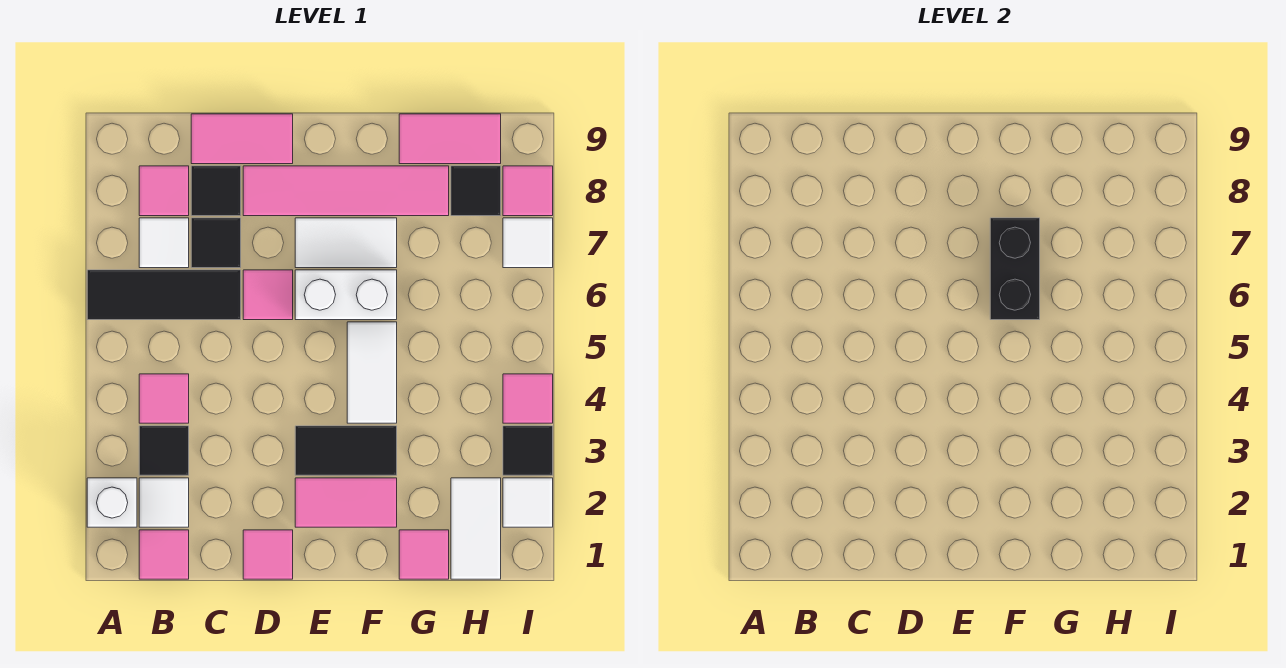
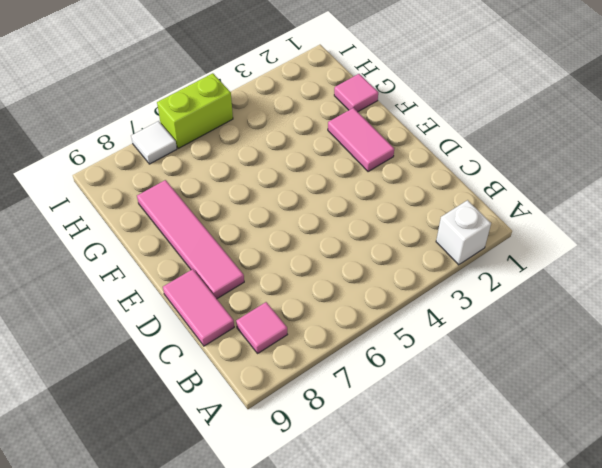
lime 1x2 brick [157,73,233,148] -> none
none -> black 1x3 tile [87,270,241,320]
none -> pink 1x1 tile [139,530,189,579]
none -> white 1x1 tile [139,478,189,527]

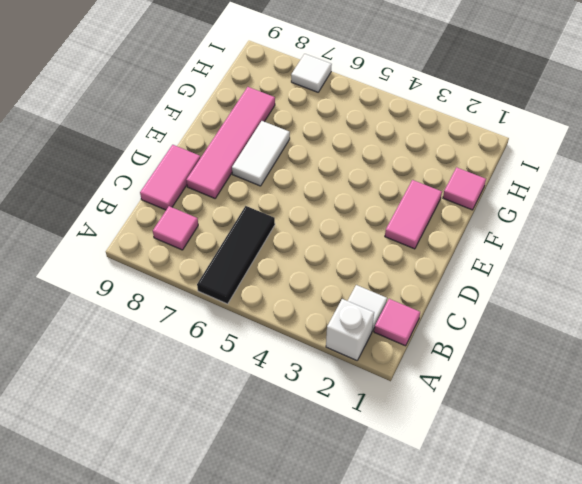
none -> black 1x1 tile [139,426,189,475]
none -> pink 1x1 tile [139,374,189,423]
none -> white 1x1 tile [139,218,189,268]

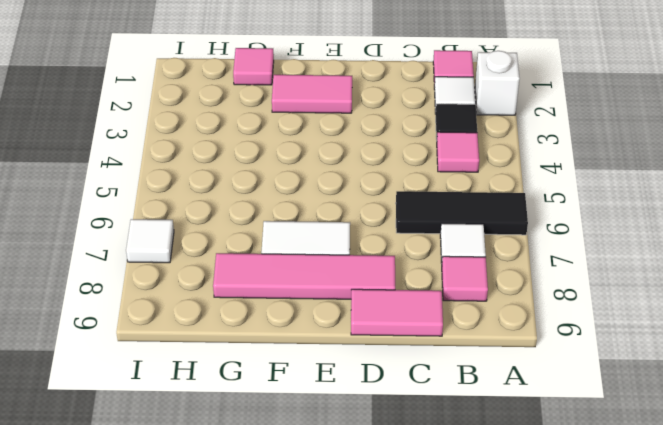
none -> black 1x1 tile [191,218,241,268]
none -> black 1x1 tile [191,166,241,216]
none -> pink 1x1 tile [243,530,293,579]

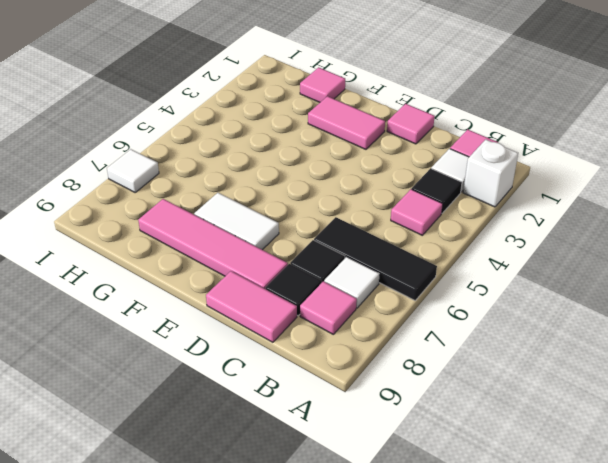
none -> pink 1x1 tile [243,270,293,320]
none -> black 1x2 tile [295,426,397,475]
none -> white 1x2 brick [295,270,397,320]

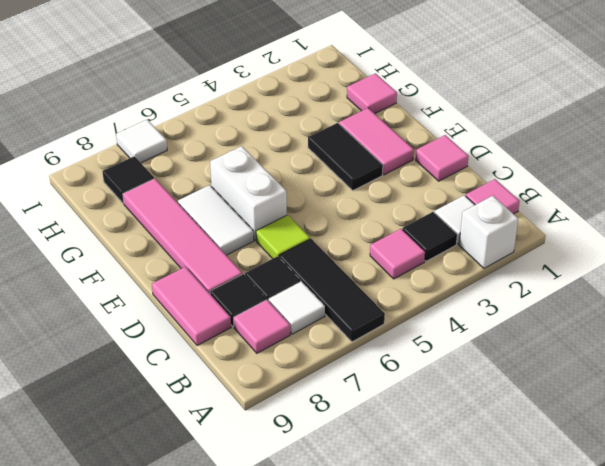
lime 1x1 tile [256,215,310,259] -> pink 1x1 tile [243,270,293,320]
none -> white 1x2 tile [347,322,397,423]
none -> pink 1x2 tile [399,114,501,164]
none -> white 1x2 tile [451,478,501,579]

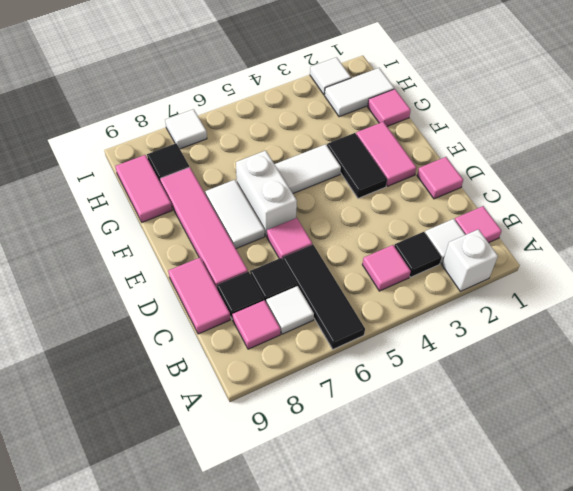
none -> black 1x1 tile [503,426,553,475]
none -> pink 1x1 tile [503,374,553,423]
none -> pink 1x1 tile [503,166,553,216]

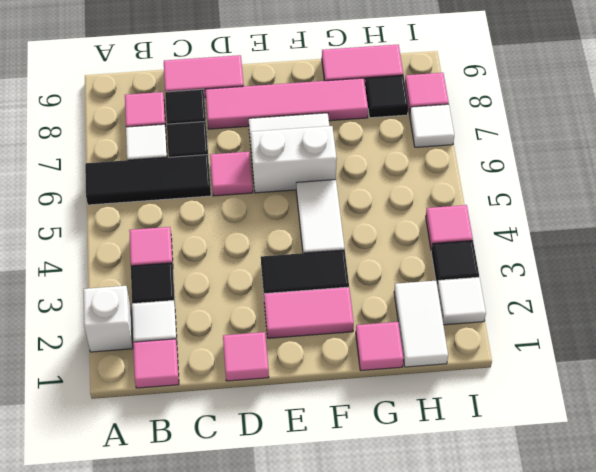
none -> black 1x2 brick [990,218,1040,320]

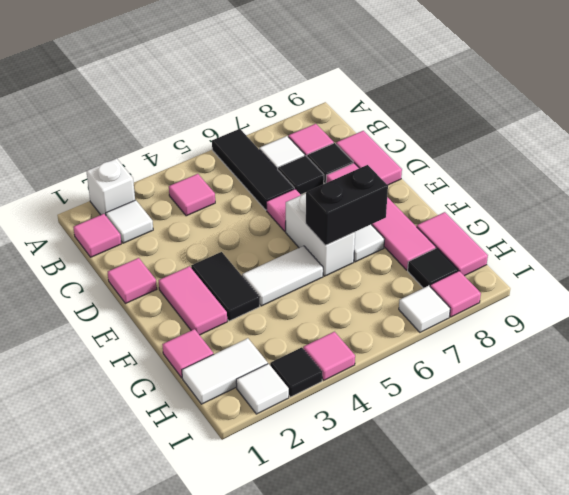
none -> black 1x1 tile [139,426,189,475]

